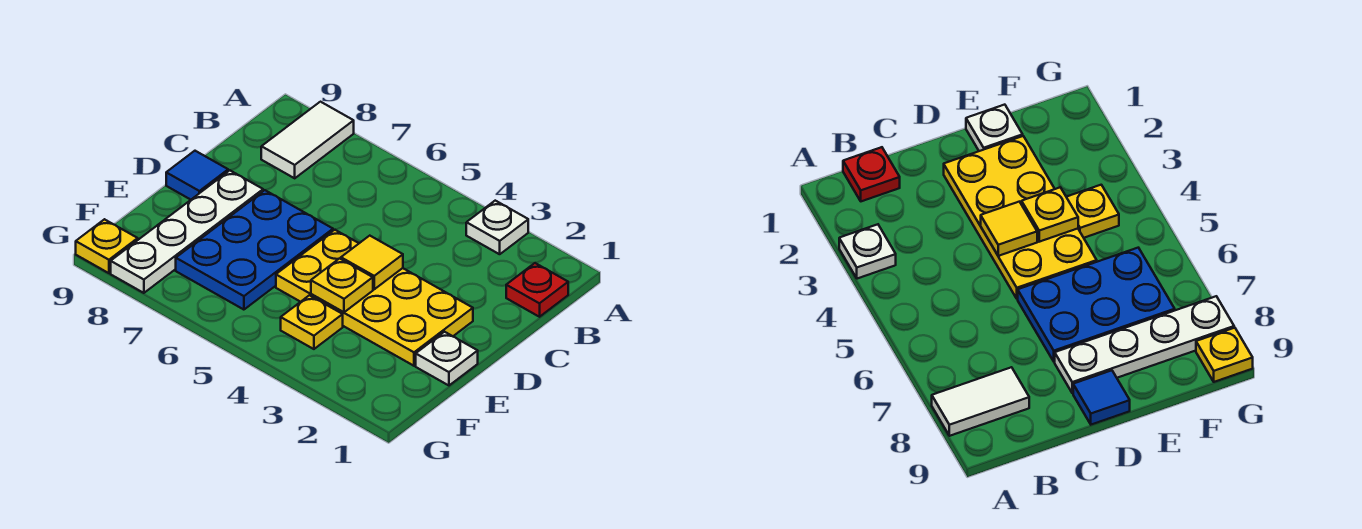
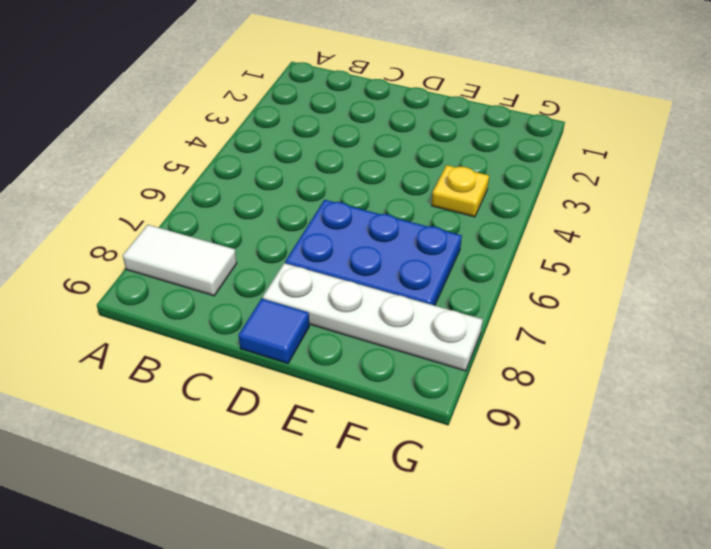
none -> white 1x1 plate [466,201,528,254]
none -> red 1x1 plate [506,263,568,317]
none -> yellow 2x4 plate [276,230,473,366]

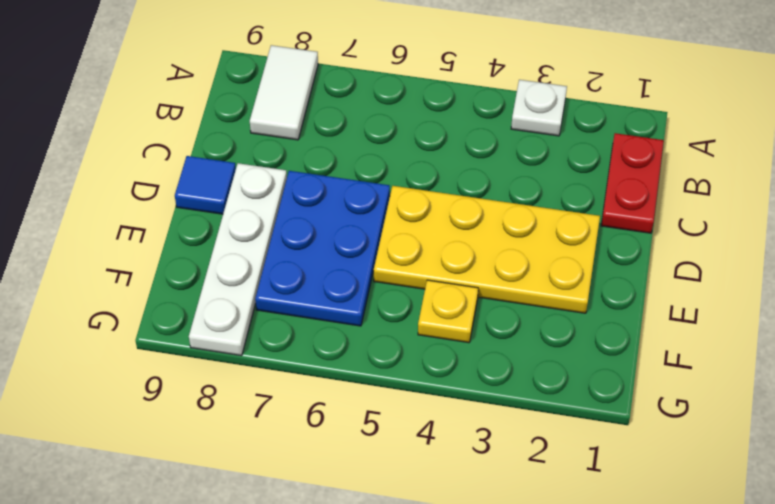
red 1x2 plate [601,133,664,233] -> red 1x1 plate [506,263,568,317]
none -> white 1x1 plate [416,332,478,385]
none -> yellow 1x1 plate [76,219,138,273]
none -> yellow 1x1 tile [341,236,403,289]

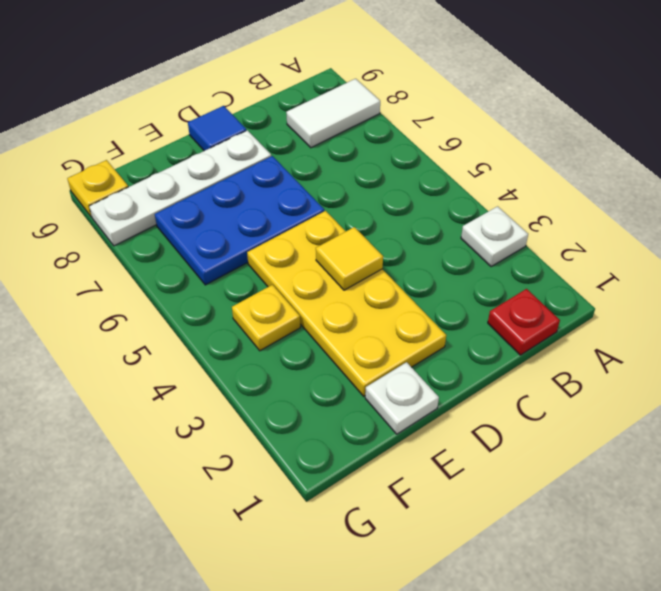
none -> yellow 1x1 plate [311,258,373,312]

